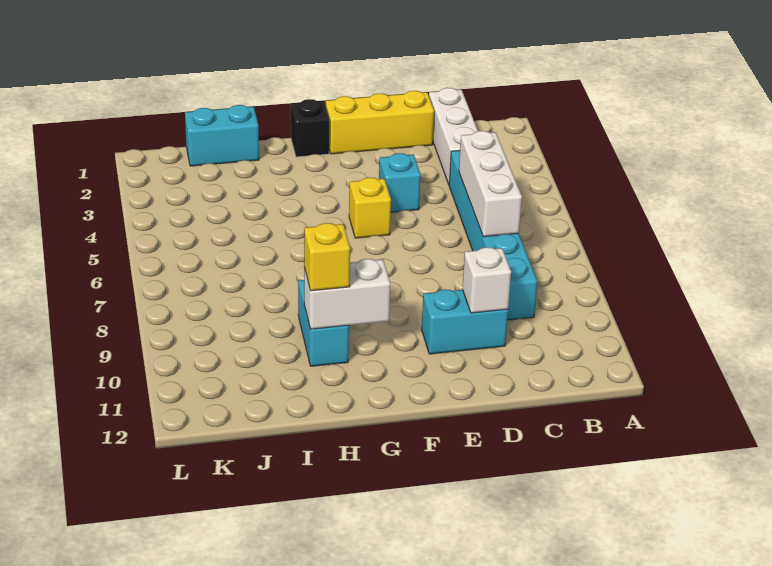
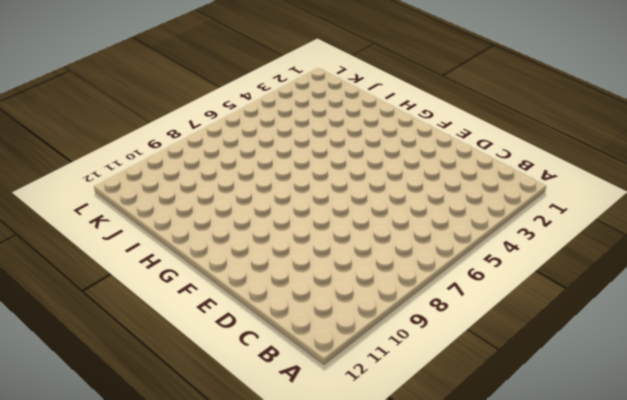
none -> white 1x3 brick [429,88,478,184]
none -> cyan 1x6 brick [449,150,538,320]
none -> yellow 1x3 brick [326,91,434,154]

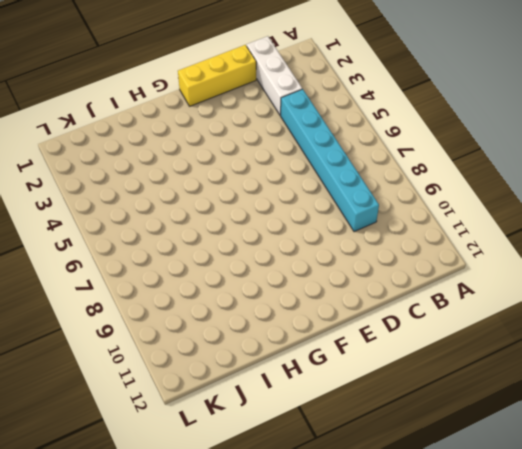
none -> cyan 1x2 brick [422,289,508,354]
none -> cyan 1x1 brick [379,153,421,212]
none -> yellow 1x1 brick [349,177,391,238]

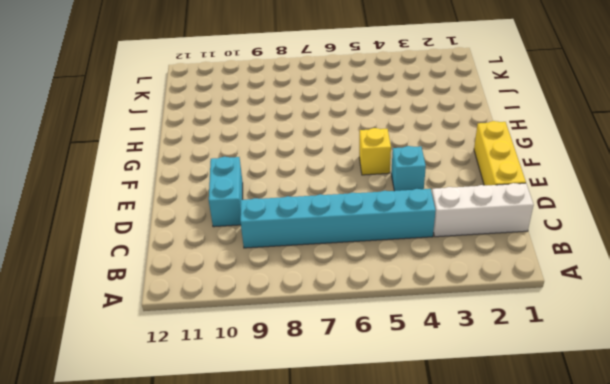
none -> black 1x1 brick [291,99,329,157]
none -> cyan 1x2 brick [298,280,349,366]
none -> cyan 1x2 brick [185,105,259,166]

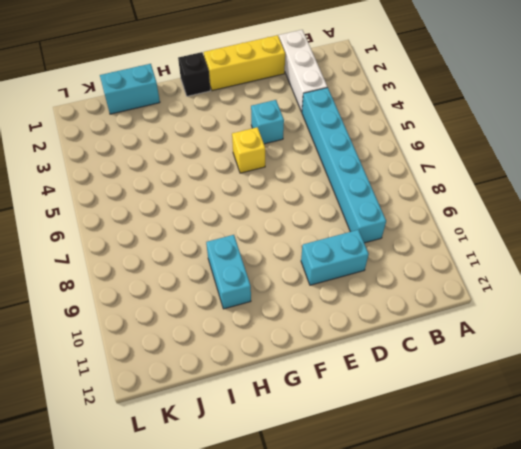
none -> white 1x3 brick [459,131,522,237]
none -> white 1x1 brick [462,247,511,313]
none -> white 1x2 brick [304,259,390,329]

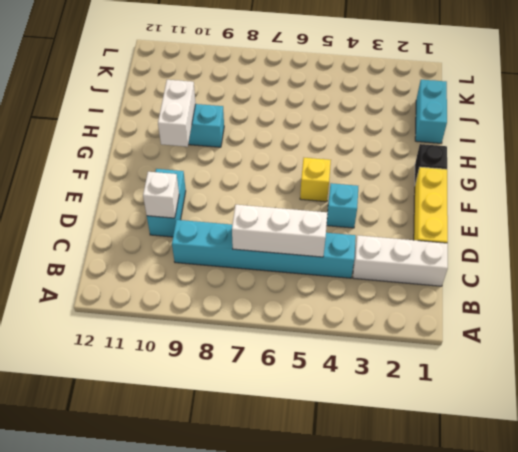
none -> yellow 1x1 brick [304,223,350,291]

